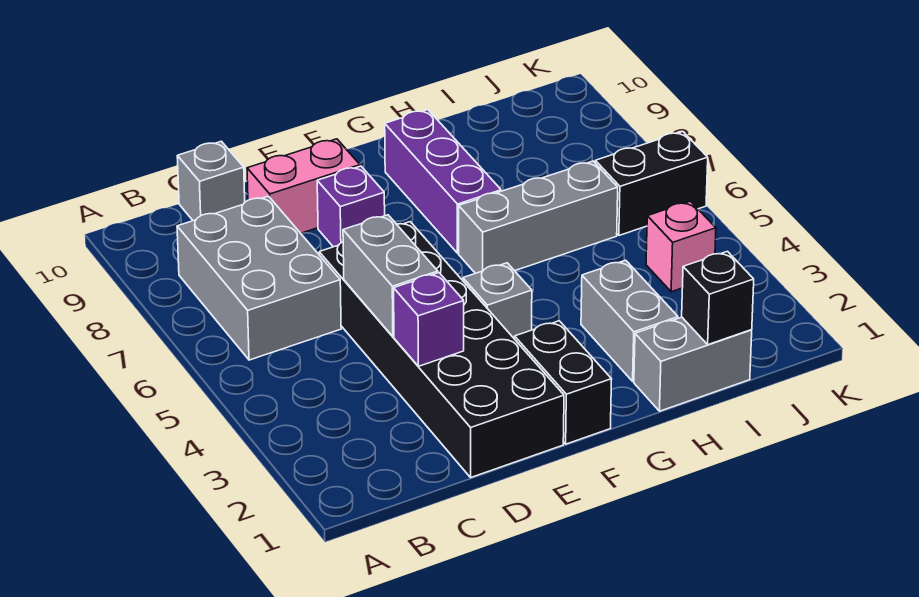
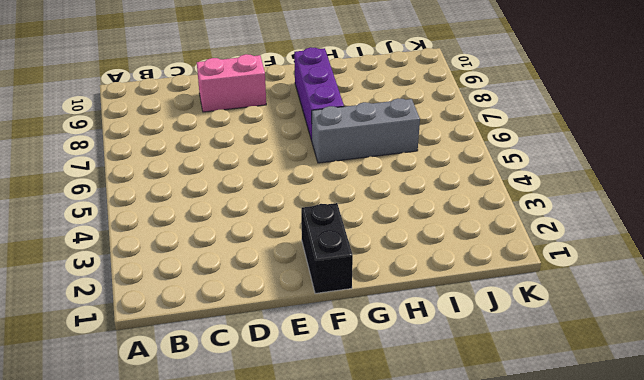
none -> grey 2x3 brick [177,196,341,360]
none -> grey 1x1 brick [177,141,245,221]
none -> black 2x6 brick [319,222,564,477]

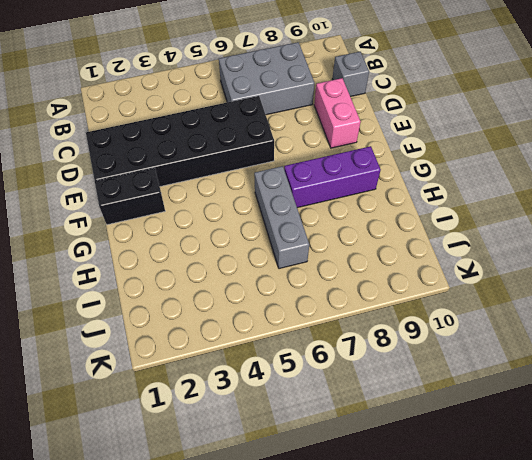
none -> purple 1x1 brick [317,166,385,247]
none -> grey 1x1 brick [463,263,532,339]
none -> grey 1x2 brick [634,317,752,411]

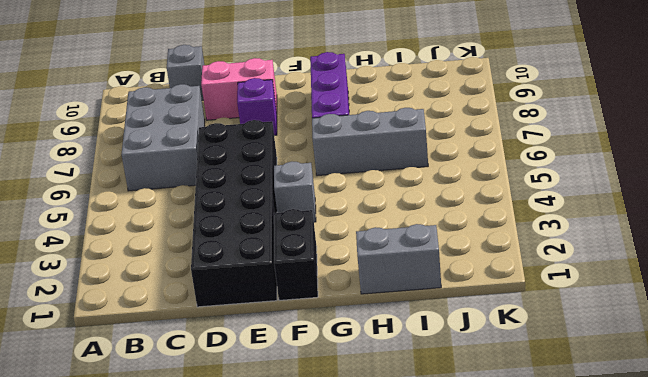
none -> grey 1x2 brick [581,260,678,381]
none -> pink 1x1 brick [646,201,716,292]
none -> black 1x2 brick [595,132,708,235]

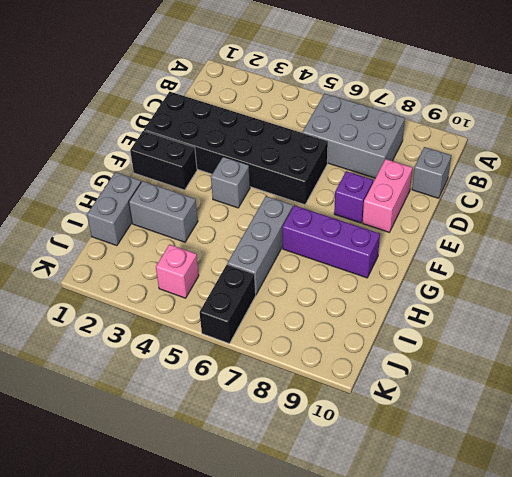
none -> purple 1x1 brick [394,273,464,366]
none -> grey 1x2 brick [343,215,438,337]
none -> black 1x1 brick [682,251,754,345]

